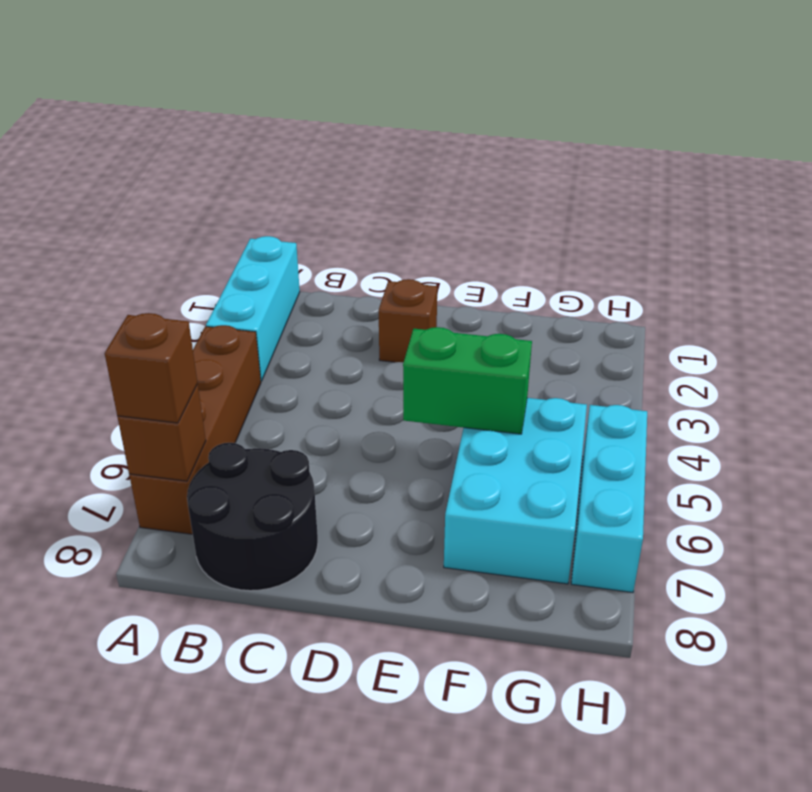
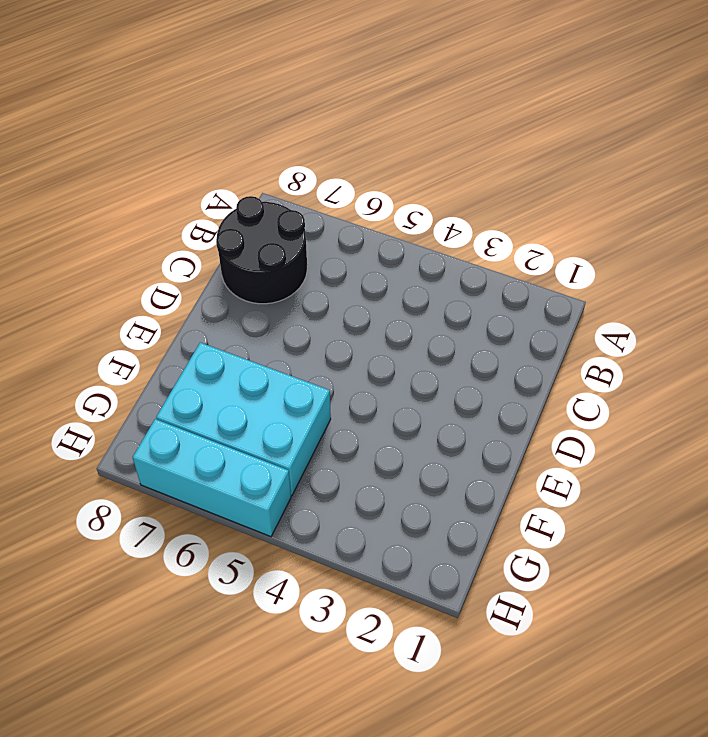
none -> cyan 1x3 brick [206,236,300,381]
none -> brown 1x4 brick [129,325,261,534]

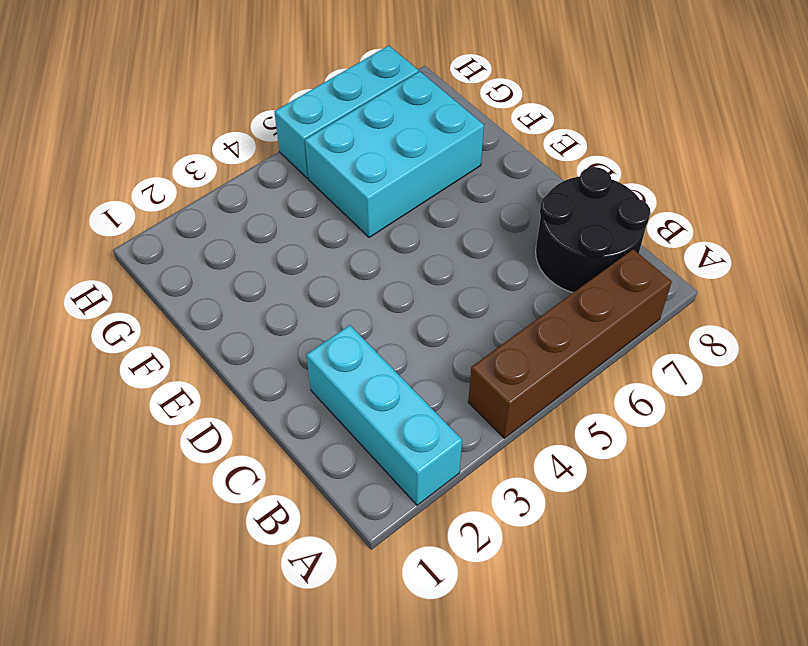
cyan 1x3 brick [306,325,462,505] -> cyan 1x3 brick turned to [206,236,300,381]
none -> brown 1x1 brick [379,279,437,362]
none -> brown 1x1 brick [117,384,206,481]

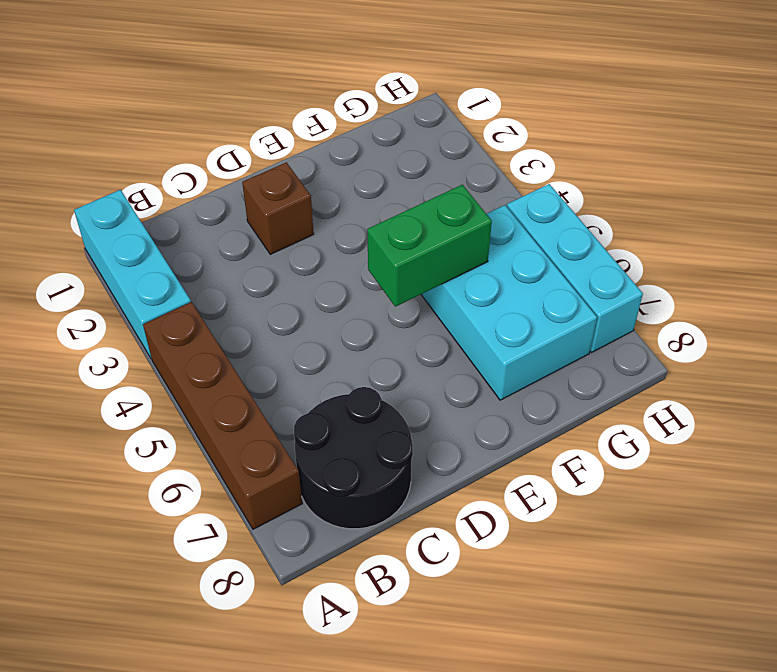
none -> brown 1x1 brick [117,384,206,481]
none -> brown 1x1 brick [105,313,198,423]

